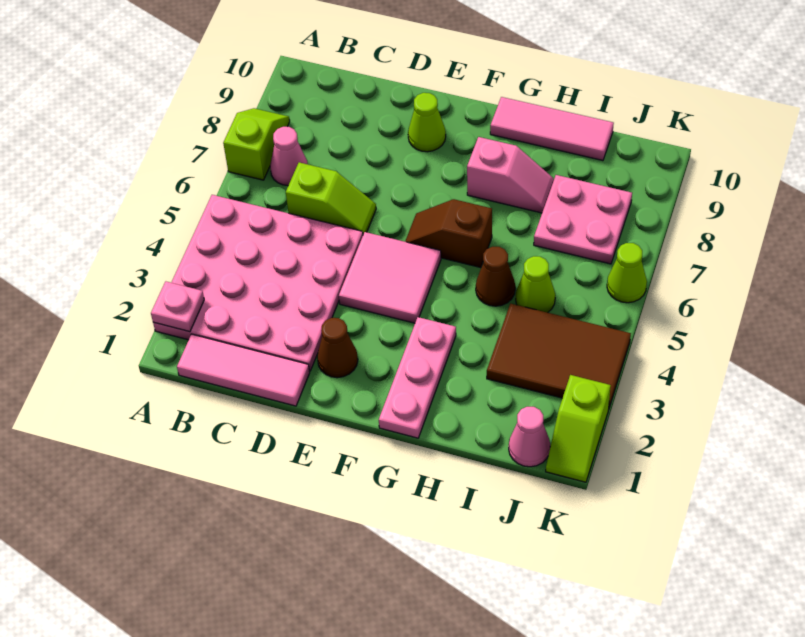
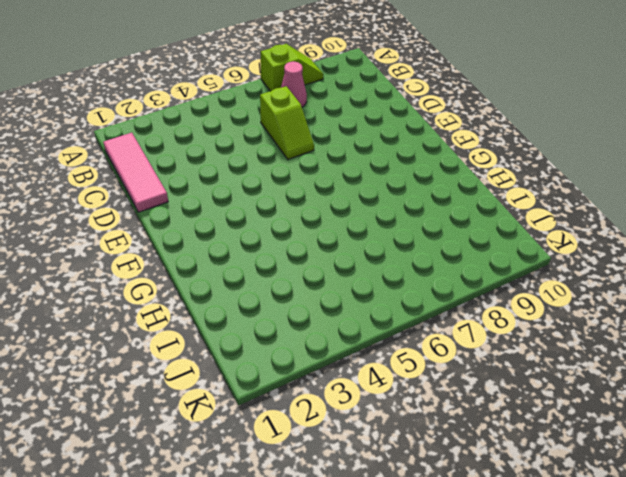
none -> pink 4x4 plate [153,195,363,371]
none -> brown 1x1 cone [317,318,358,378]
none -> pink 2x2 tile [339,232,441,323]

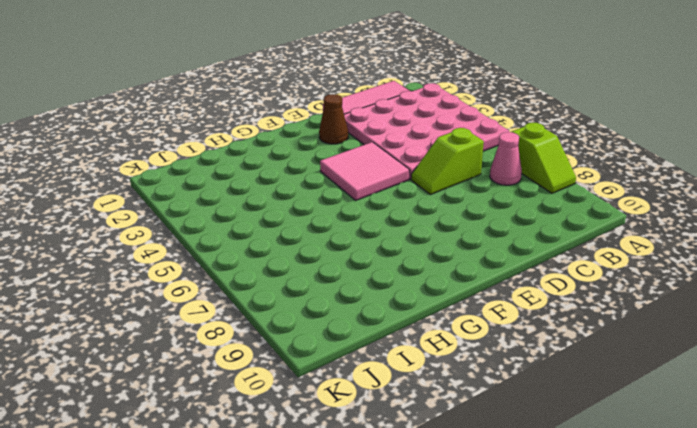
none -> lime 1x1 cone [408,93,446,152]
none -> brown 1x2 slope [405,199,492,268]
none -> pink 1x3 plate [379,317,456,438]

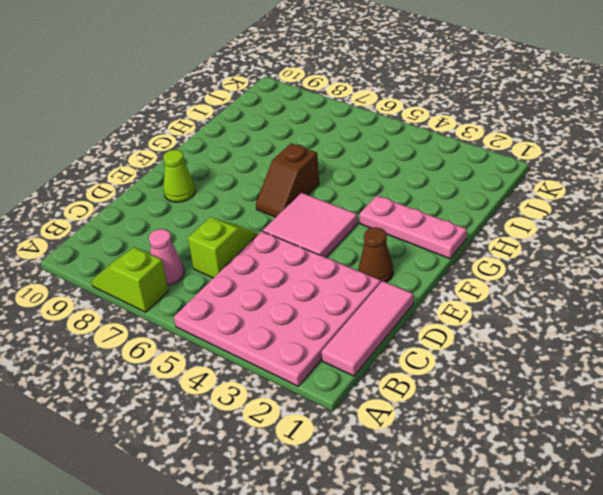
none -> pink 1x2 slope [467,137,554,213]
none -> pink 1x3 tile [490,97,614,161]
none -> brown 1x1 cone [476,247,515,306]

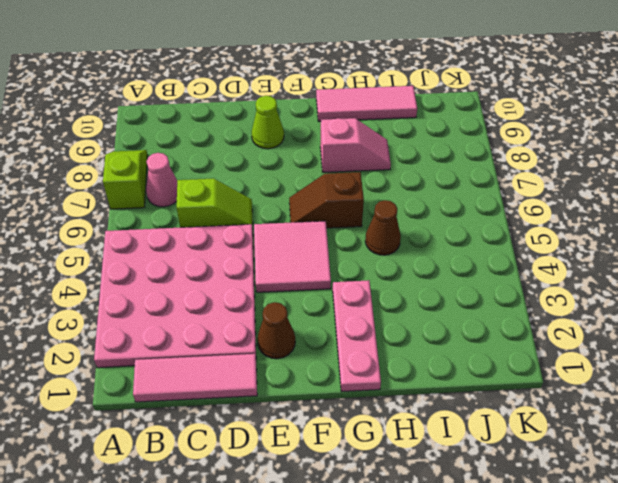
none -> brown 2x3 tile [487,304,631,410]
none -> lime 1x1 cone [516,256,555,313]
none -> pink 2x2 plate [534,175,632,264]

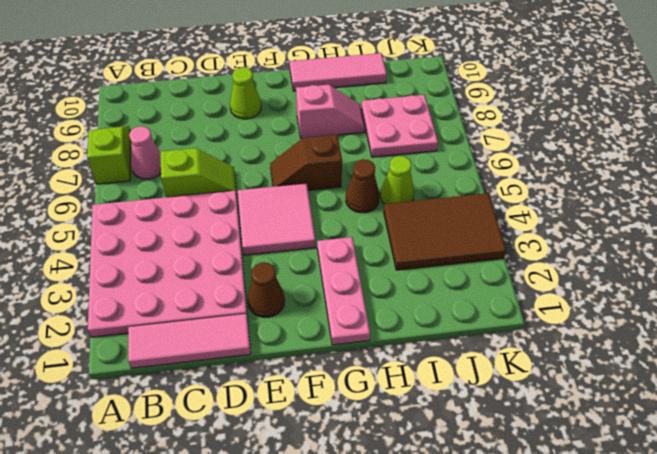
none -> pink 1x1 cone [509,407,550,467]
none -> lime 1x2 slope [546,375,611,482]
none -> lime 1x1 cone [607,243,647,303]

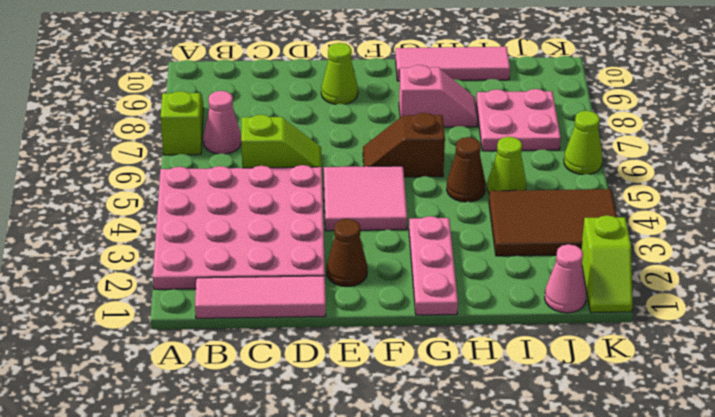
none -> pink 1x1 plate [151,282,204,332]

